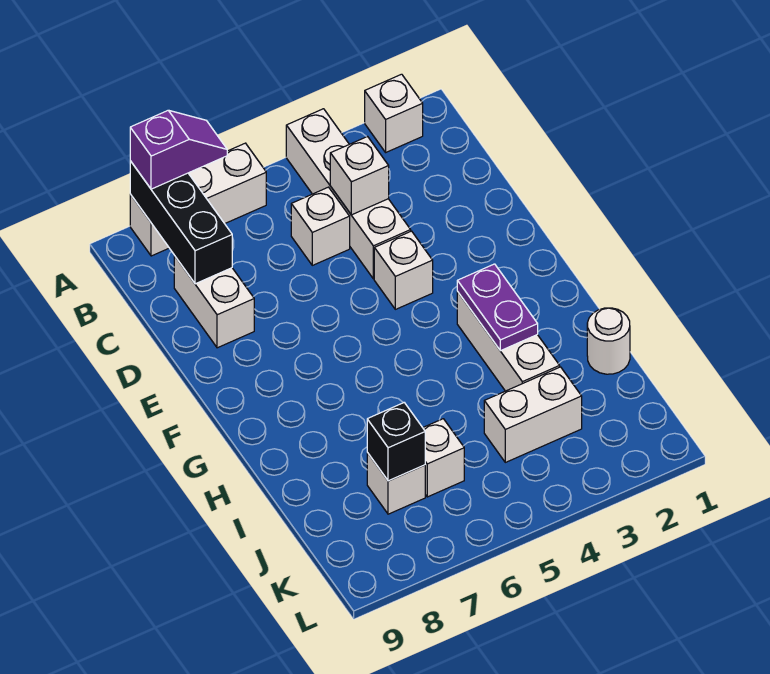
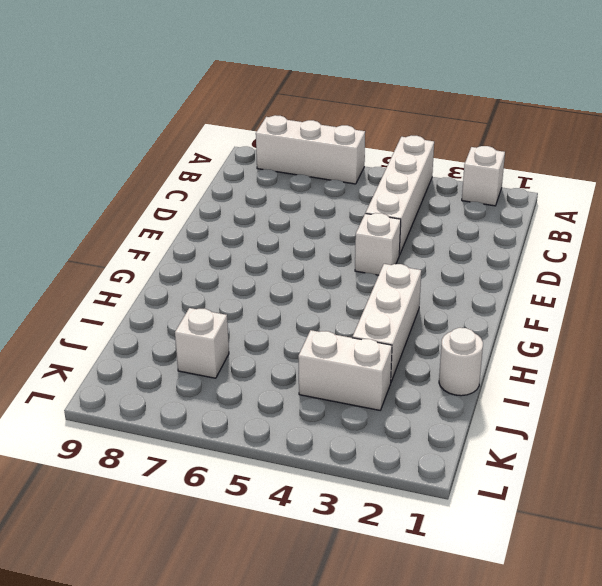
none -> white 1x1 brick [291,187,350,265]
none -> white 1x2 brick [174,256,254,348]
none -> white 1x1 brick [423,419,464,497]

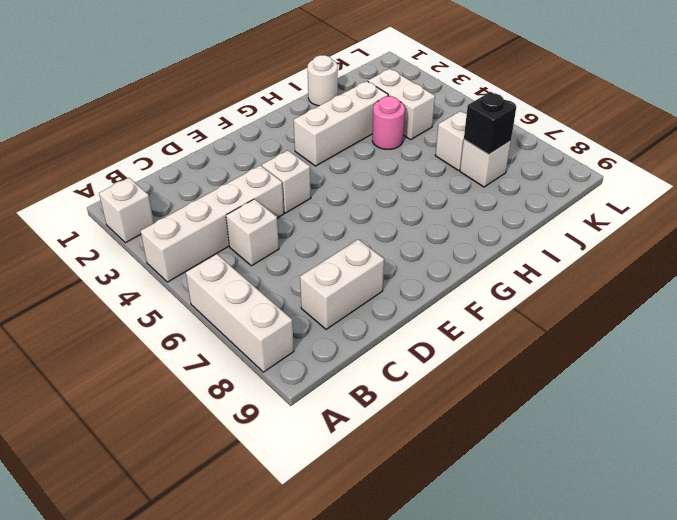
pink 1x1 round brick [372,96,405,149] -> none
none -> black 1x3 brick [130,161,232,284]
none -> white 1x1 brick [330,137,389,215]
none -> purple 1x2 plate [457,264,538,351]

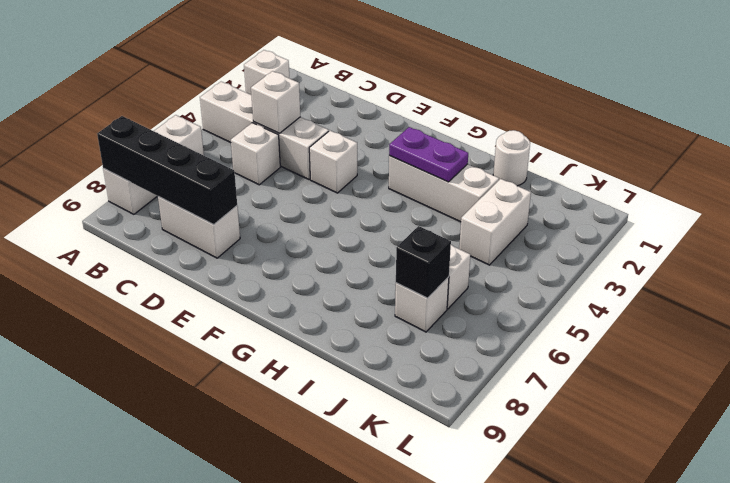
black 1x4 brick [97,116,237,225] -> black 1x3 brick [130,161,232,284]
none -> purple 1x2 slope [130,110,227,189]

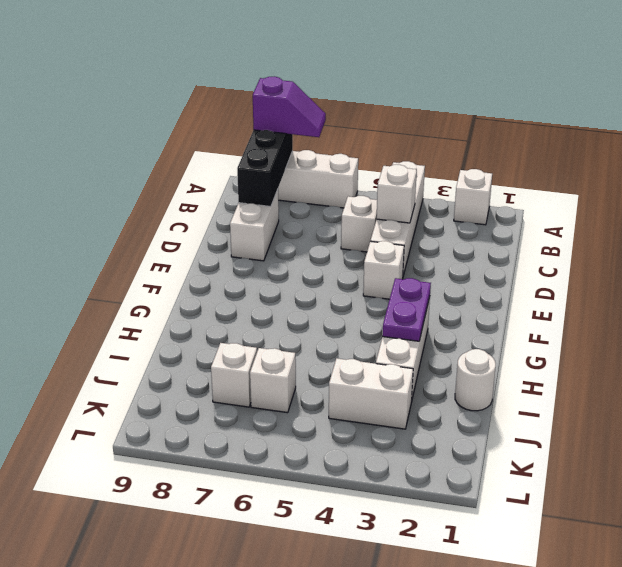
none -> black 1x1 brick [367,403,425,481]

